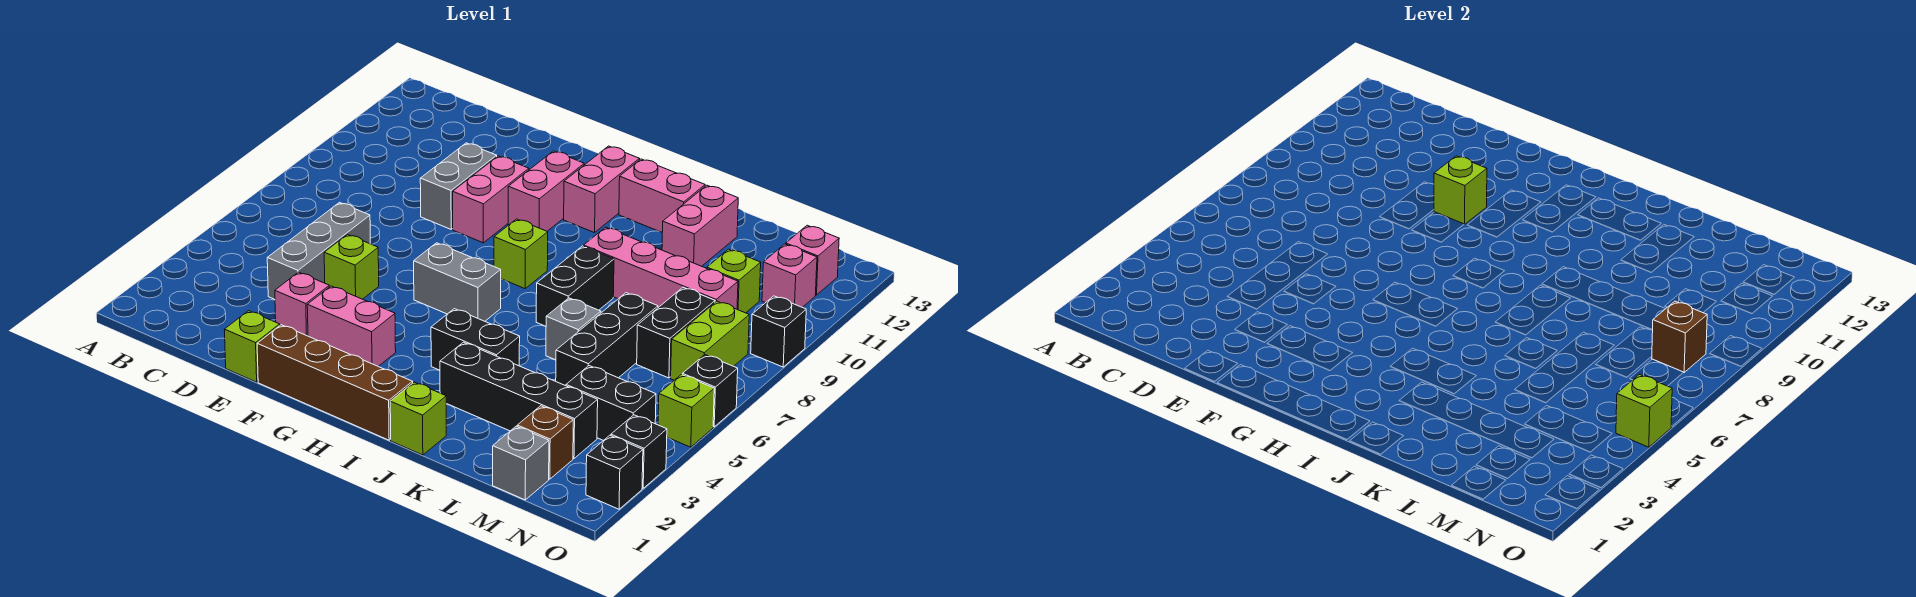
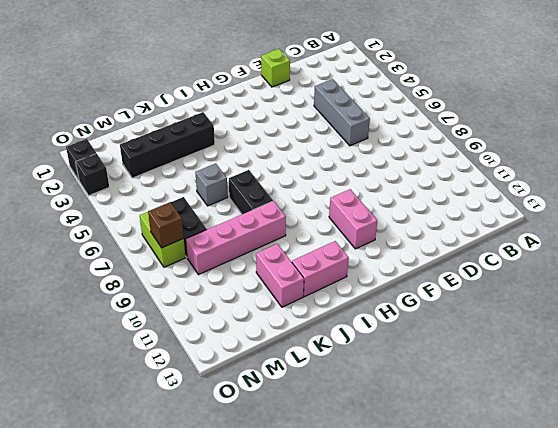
none -> pink 1x1 brick [275,272,329,336]
none -> lime 1x1 brick [324,234,379,299]
none -> grey 1x2 brick [420,143,497,229]
none -> brown 1x4 brick [257,325,413,440]

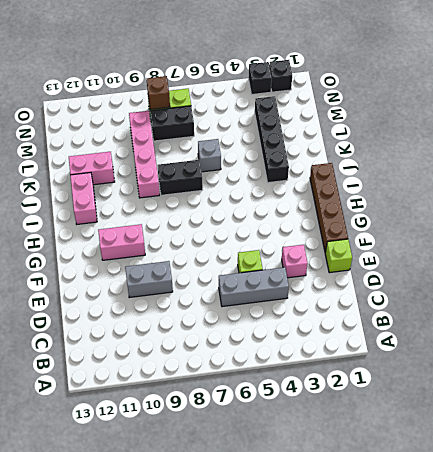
none -> pink 1x2 brick [307,286,396,366]
none -> pink 1x2 brick [453,156,529,243]
none -> grey 1x2 brick [414,243,501,321]
none -> lime 1x1 brick [494,219,548,289]

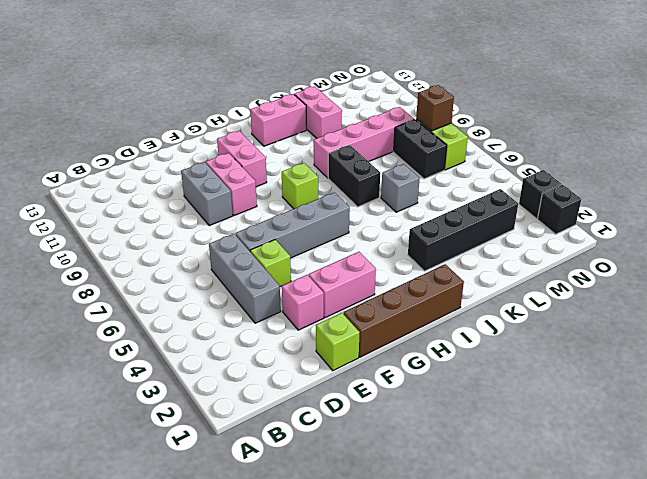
grey 1x4 brick [235,192,350,258] -> grey 1x2 brick [414,243,501,321]
none -> pink 1x2 brick [564,146,640,233]
none -> black 1x2 brick [431,309,520,370]
none -> lime 1x1 brick [390,382,446,455]
none -> black 1x3 brick [556,293,658,386]

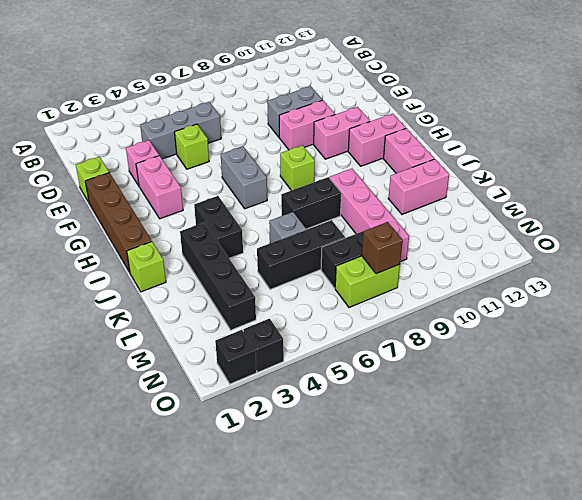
none -> grey 1x1 brick [493,426,549,500]
none -> brown 1x1 brick [517,406,573,479]
none -> black 1x2 brick [566,366,656,441]
none -> lime 1x1 brick [707,249,761,313]

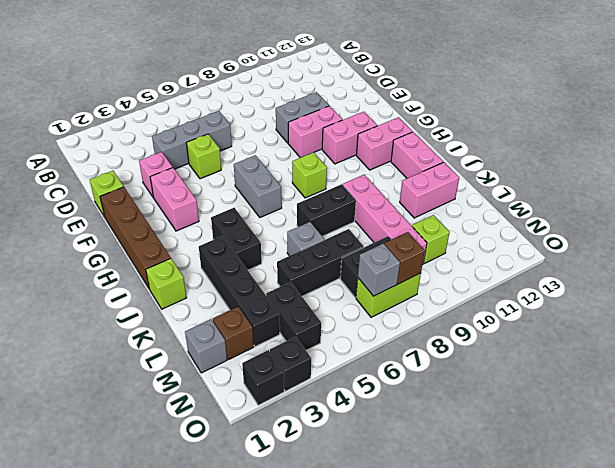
grey 1x1 brick [358,244,400,296] -> none
none -> pink 1x1 brick [762,244,817,307]
none -> pink 1x1 brick [786,225,839,295]
none -> lime 1x1 brick [658,375,714,447]
none -> black 1x1 brick [682,355,738,427]

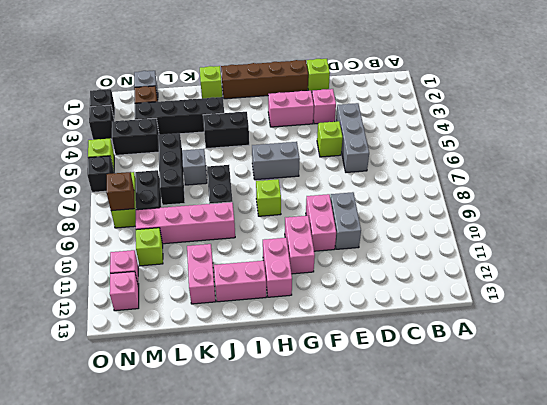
none -> black 1x1 brick [751,296,806,367]
none -> lime 1x1 brick [1434,156,1487,224]
none -> lime 1x1 brick [1616,375,1672,447]

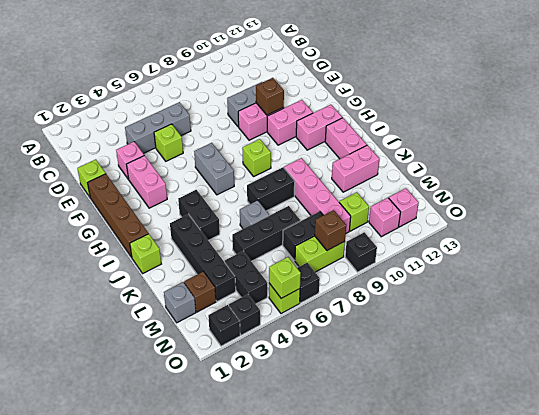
brown 1x1 brick [256,78,284,115] -> lime 1x1 brick [1434,156,1487,224]

